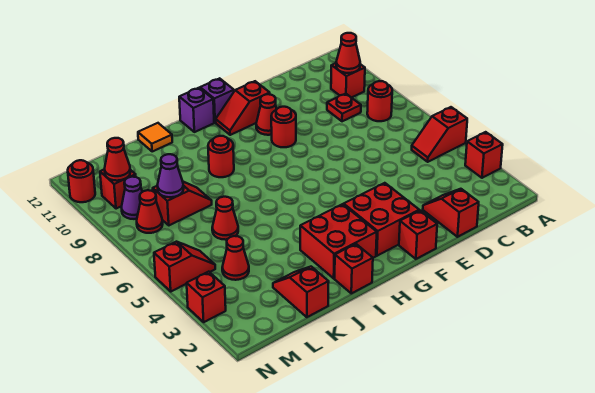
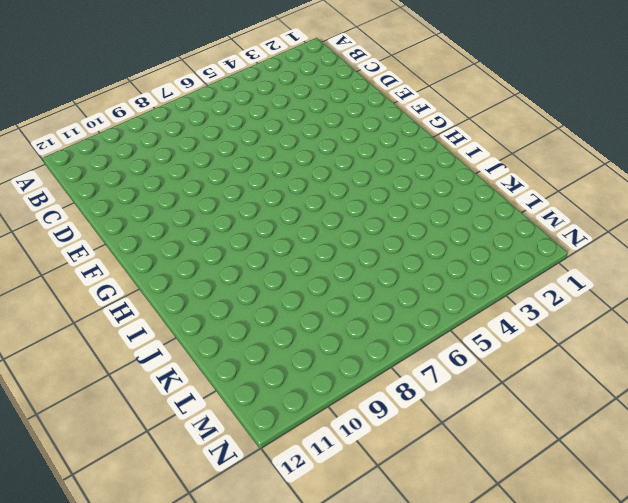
none -> red 1x1 brick [465,132,503,178]
none -> red 1x2 slope [412,107,467,162]
none -> red 1x1 round brick [367,81,392,121]
none -> red 1x1 brick [331,63,365,98]

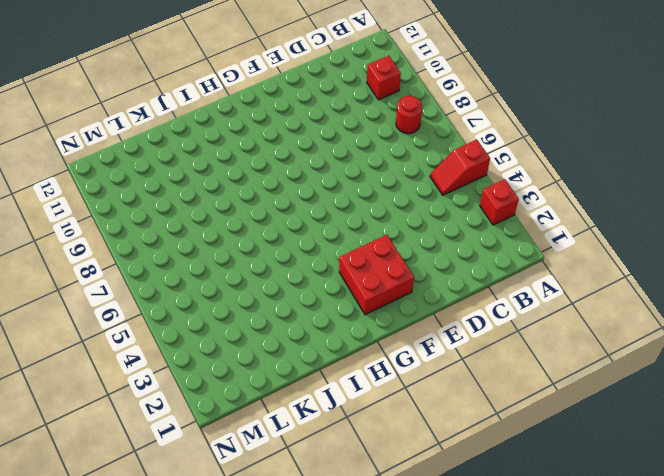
none -> red 1x1 plate [327,94,361,121]
none -> red 1x2 slope [423,189,479,237]
none -> red 1x1 brick [399,211,437,259]
none -> red 1x1 round brick [271,107,296,147]

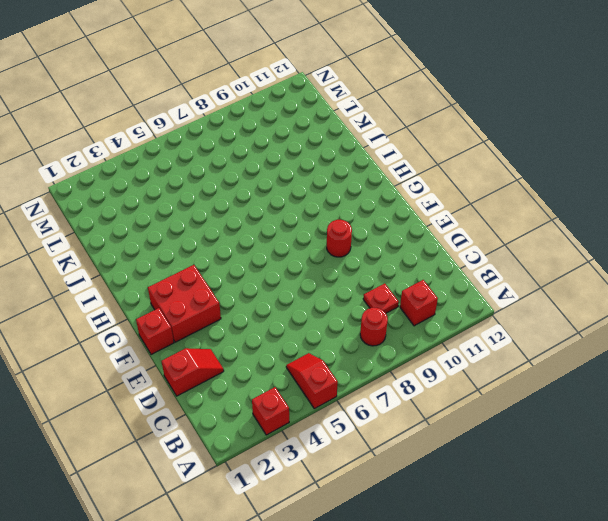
none -> red 1x1 cone [256,94,277,135]
none -> red 1x2 slope [216,81,270,135]
none -> purple 1x1 brick [200,78,234,123]
none -> red 2x2 brick [300,204,377,278]

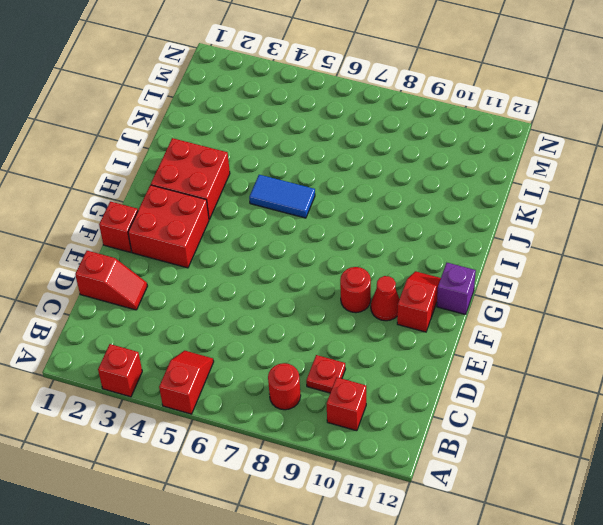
blue 1x2 tile [249,175,315,218] -> none
none -> purple 1x1 brick [179,88,214,132]
none -> red 1x1 brick [335,244,373,293]
none -> red 1x1 round brick [208,136,234,177]
none -> orange 1x1 tile [138,123,172,152]

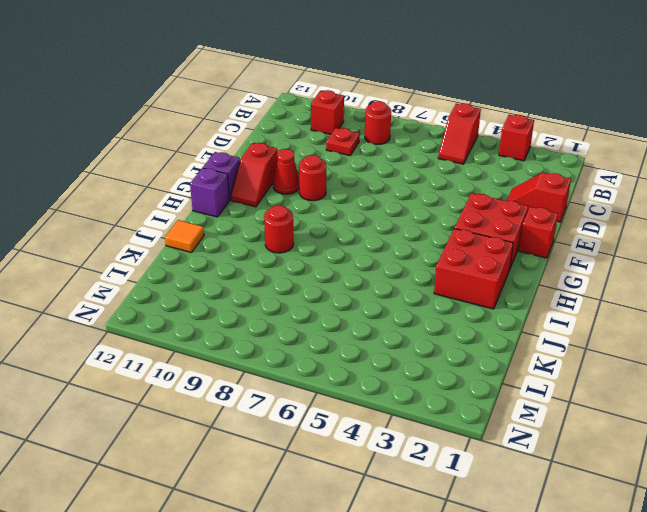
none -> red 1x1 brick [335,244,373,293]
none -> red 1x2 slope [273,267,329,317]
none -> red 1x1 cone [212,197,238,240]
none -> red 1x2 slope [153,182,212,225]

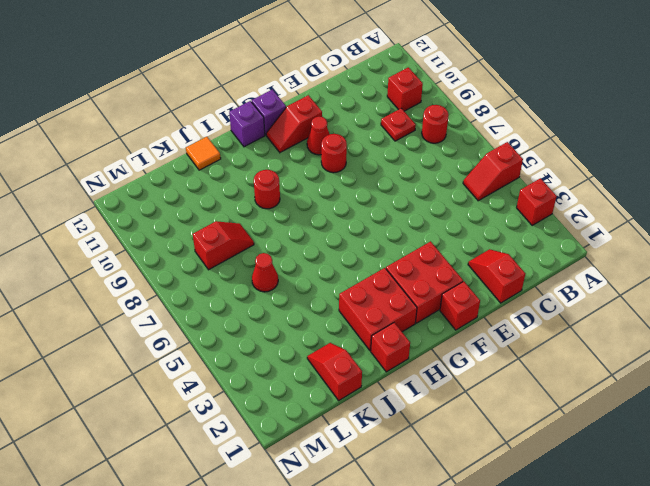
none -> red 1x1 cone [222,236,249,280]
none -> red 1x2 slope [154,242,215,291]
none -> red 1x1 cone [137,190,163,233]
none -> purple 1x1 cone [121,177,142,219]

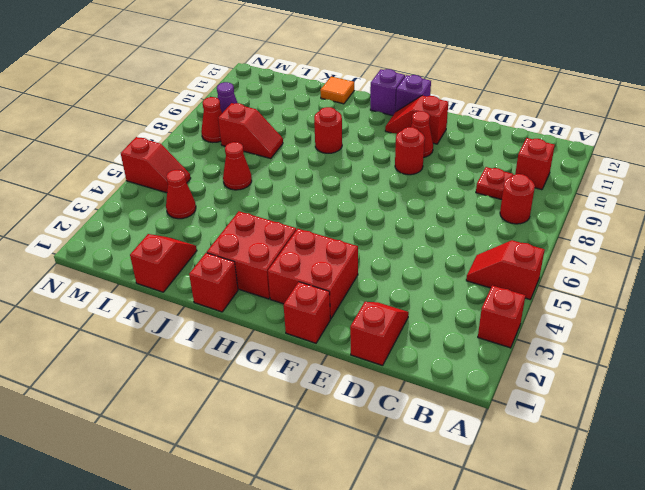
none -> red 1x1 brick [100,169,136,209]
none -> red 1x1 brick [187,272,226,322]
none -> red 1x1 round brick [68,160,95,202]
none -> red 1x1 cone [336,33,360,73]

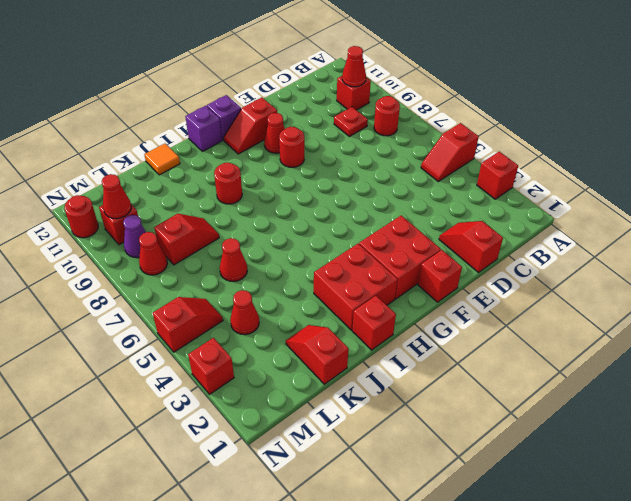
none -> purple 1x1 cone [157,154,184,197]

